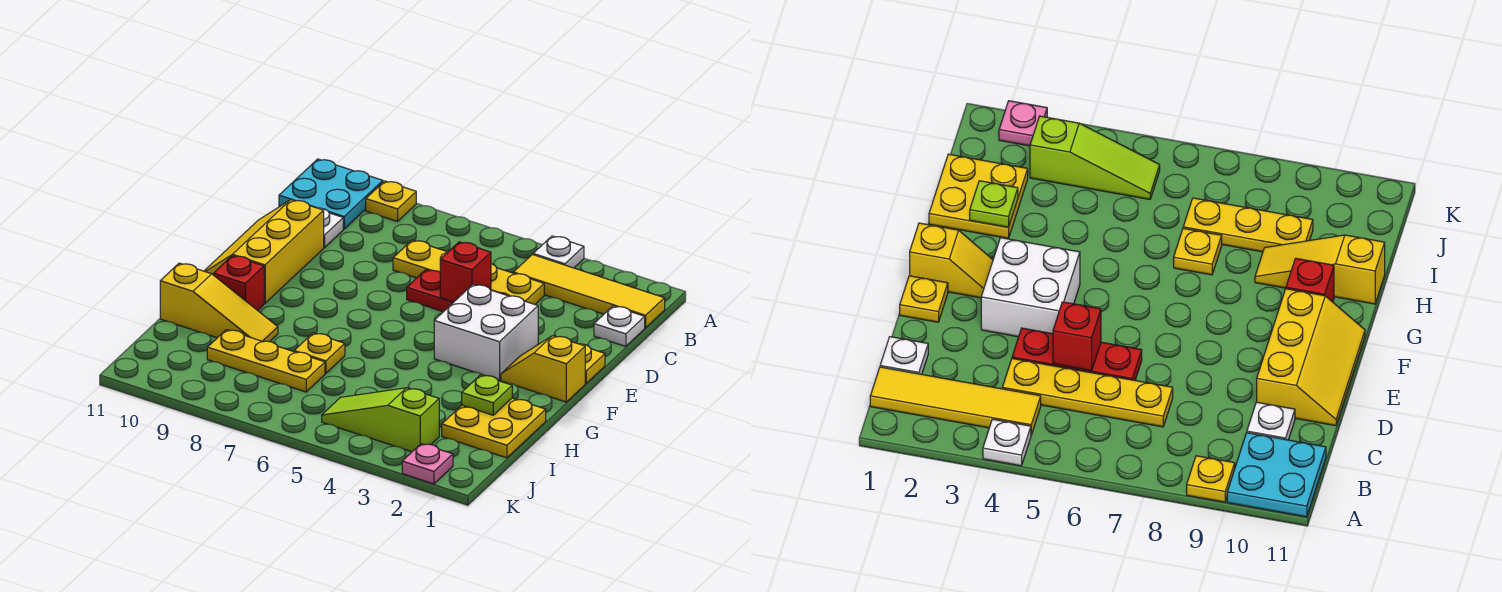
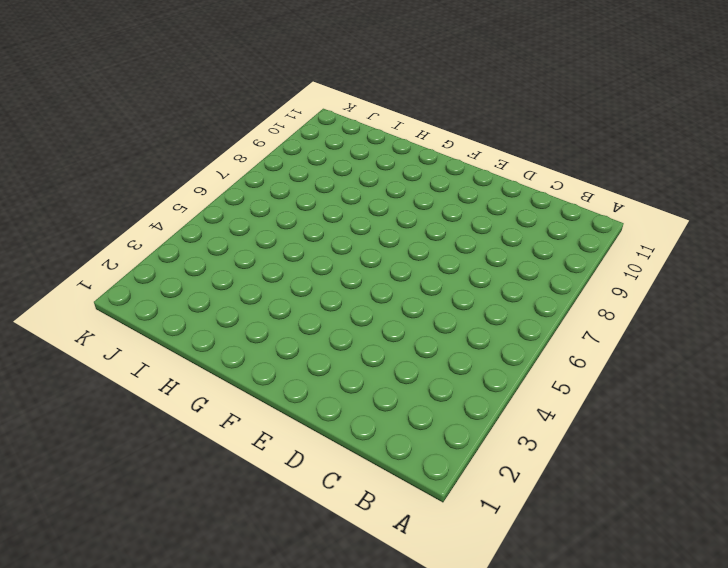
none -> white 1x1 plate [533,236,584,268]
none -> yellow 1x1 plate [366,181,416,221]
none -> cyan 2x2 plate [279,159,383,229]

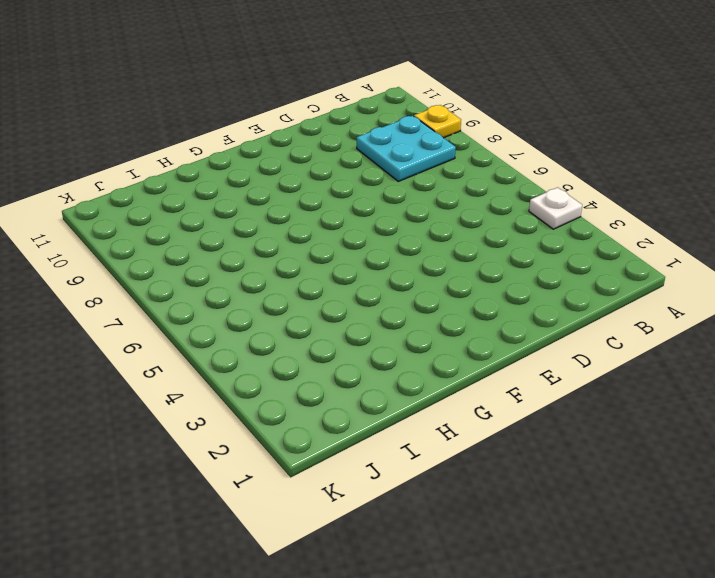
cyan 2x2 plate [357,116,456,181] -> cyan 2x2 plate moved to [279,159,383,229]
none -> yellow 1x4 tile [513,255,665,328]
none -> white 1x1 plate [594,306,645,346]
none -> yellow 1x4 plate [393,240,544,304]

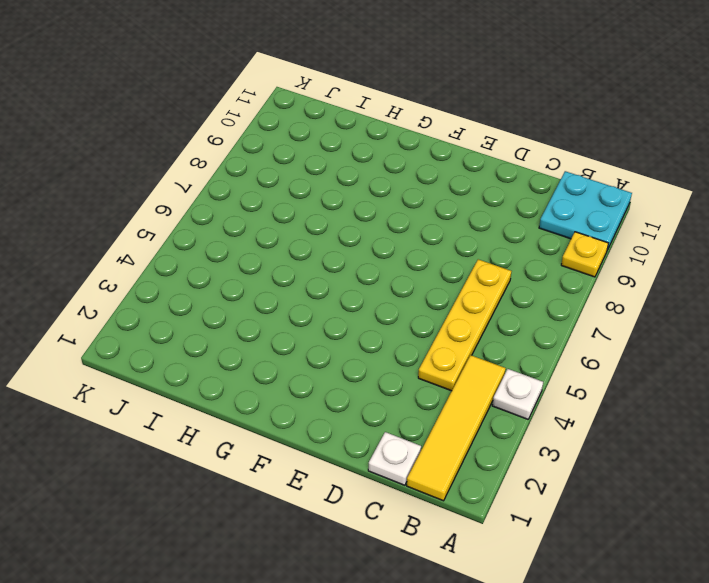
none -> white 1x1 plate [318,208,343,248]
none -> red 1x3 plate [407,270,509,312]
none -> yellow 2x3 slope [205,200,324,303]

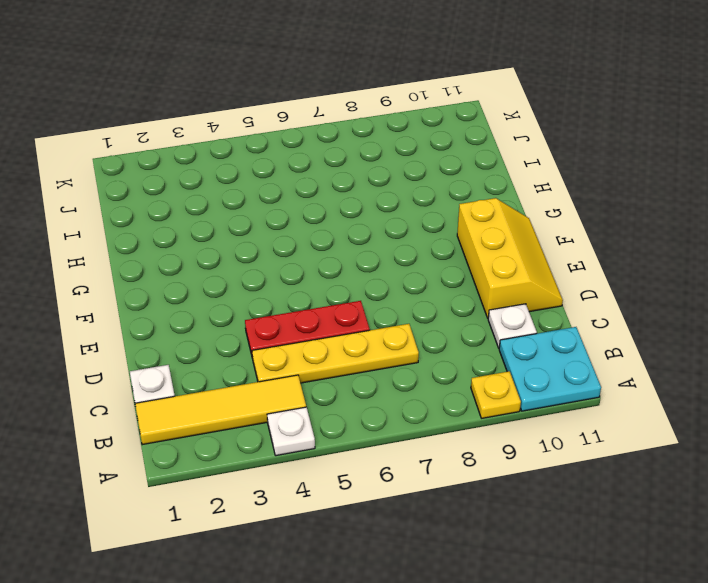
none -> yellow 1x1 plate [580,344,605,383]
none -> white 2x2 brick [434,284,538,380]
none -> yellow 1x2 slope [501,336,585,402]

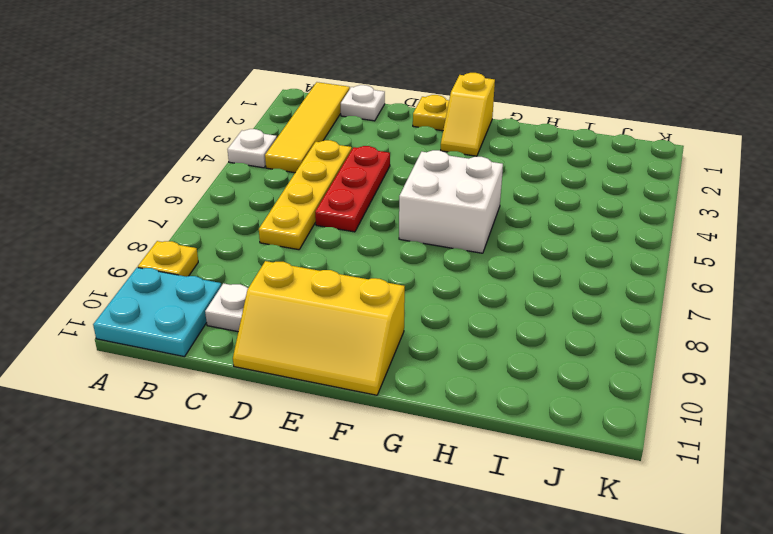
white 2x2 brick [399,150,503,253] -> white 2x2 brick moved to [434,284,538,380]
none -> red 1x1 brick [214,256,264,310]
none -> yellow 2x2 plate [442,398,546,458]
none -> yellow 1x1 plate [294,333,345,373]

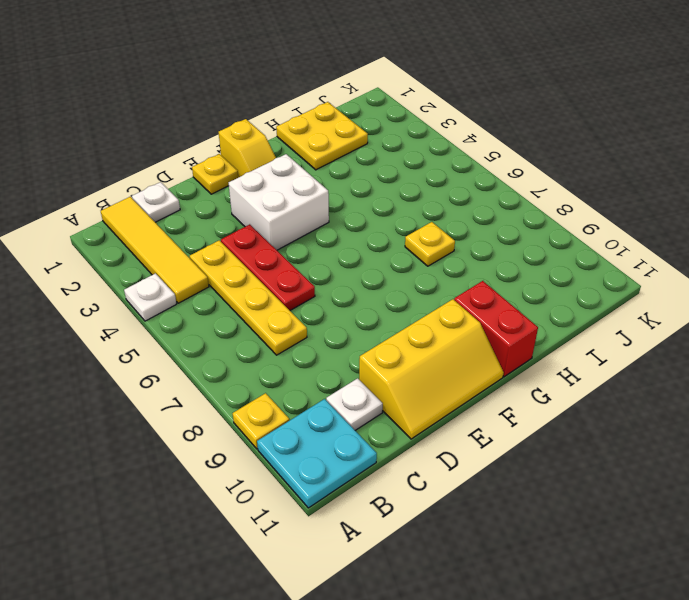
red 1x2 brick [454,281,538,377] -> red 1x1 brick [214,256,264,310]
none -> yellow 1x3 slope [160,263,278,342]
none -> yellow 1x3 plate [207,330,325,392]
none -> lime 1x3 slope [322,388,439,452]

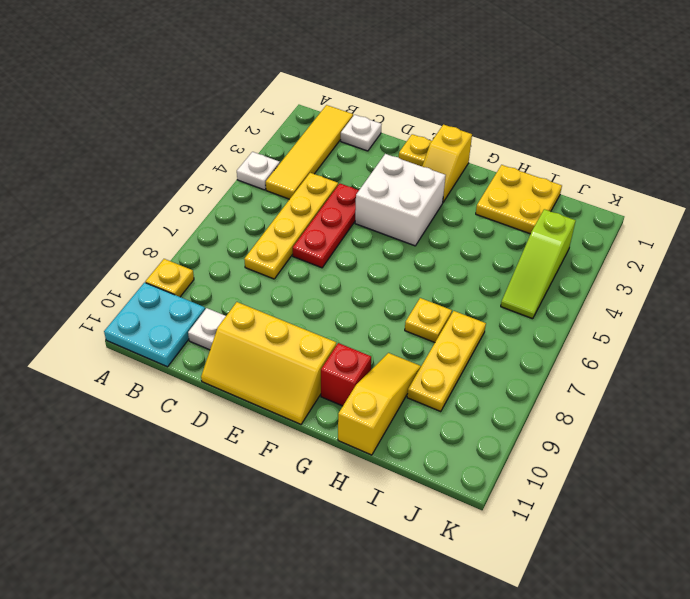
none -> pink 1x1 plate [402,444,453,484]
none -> red 1x1 brick [440,242,491,302]
none -> lime 1x1 plate [462,375,512,415]

